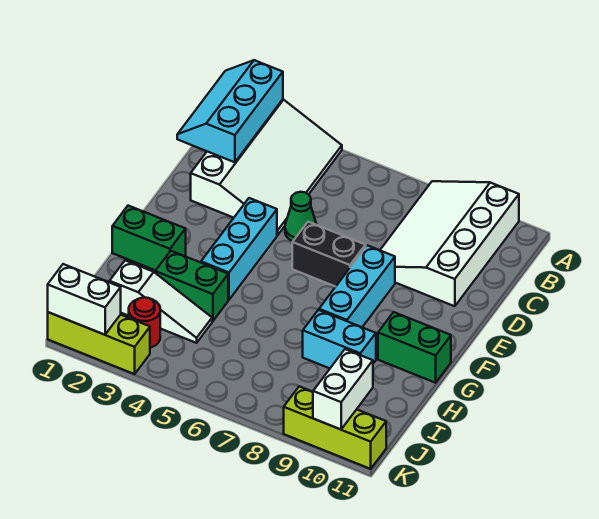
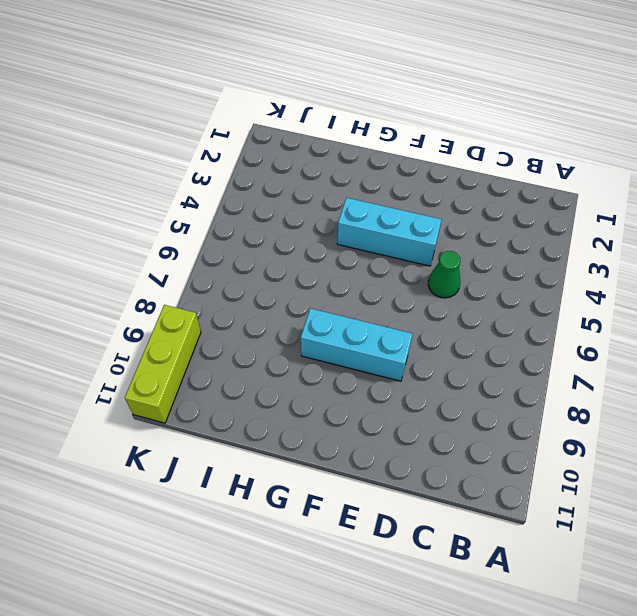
none -> white 3x4 slope [191,99,342,235]
none -> white 3x4 slope [380,181,519,306]
none -> black 1x2 brick [292,222,366,287]

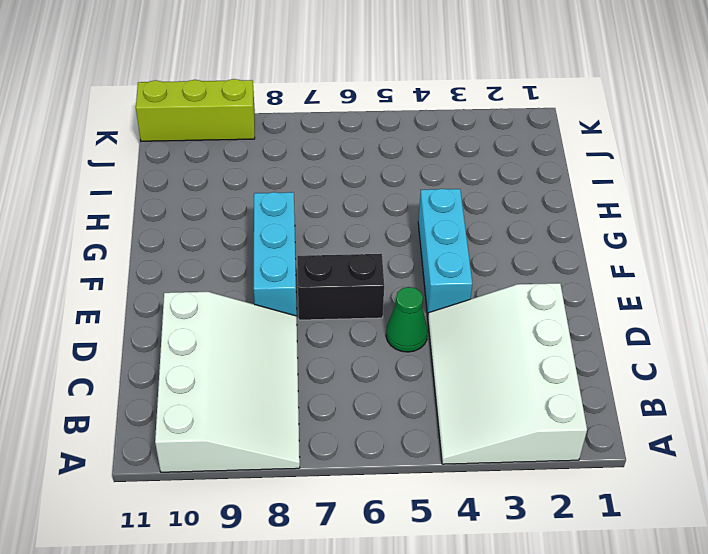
none -> green 1x2 brick [112,206,186,270]
none -> green 1x2 brick [378,312,451,383]
none -> green 1x2 brick [155,251,228,321]

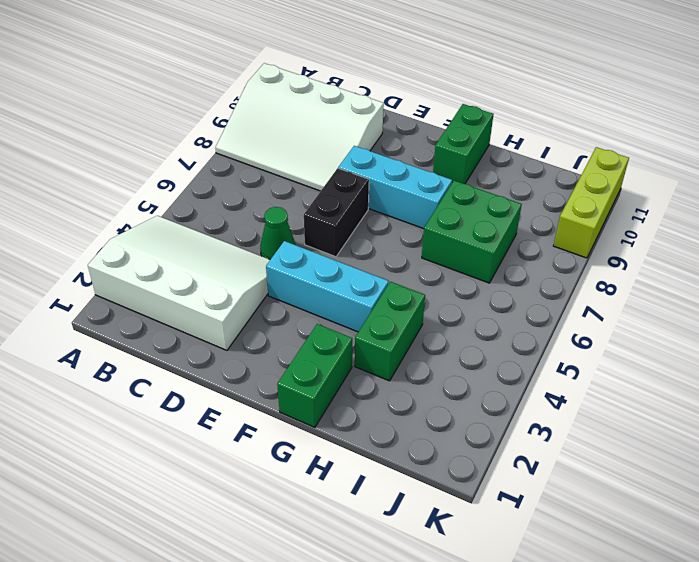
green 2x2 brick [422,181,522,283] -> cyan 1x2 brick [303,310,376,368]
none -> white 1x3 slope [110,261,212,343]
none -> red 1x1 round brick [129,297,160,348]
none -> lime 1x3 brick [48,312,150,374]

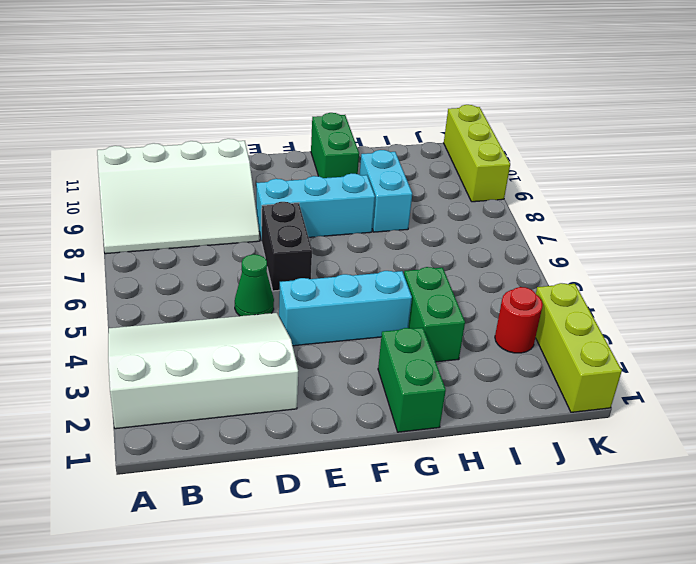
none -> white 1x3 slope [110,261,212,343]
none -> cyan 2x3 slope [177,60,283,162]
none -> white 1x2 brick [313,349,373,429]

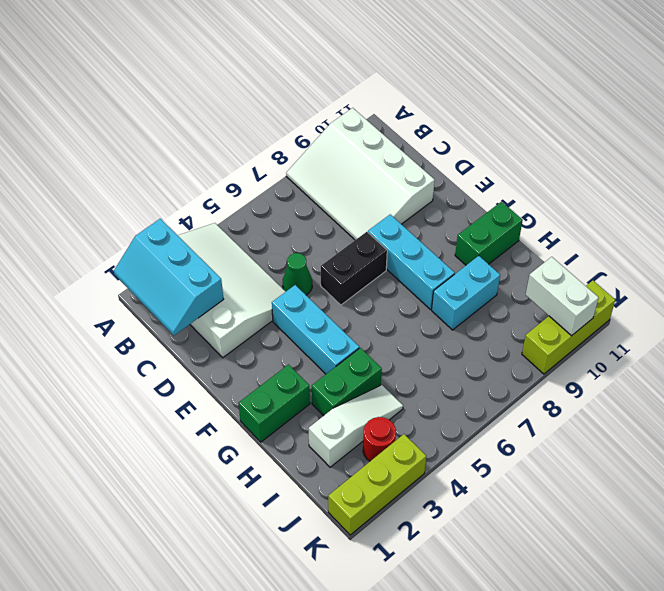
none -> white 1x2 brick [48,264,121,335]

